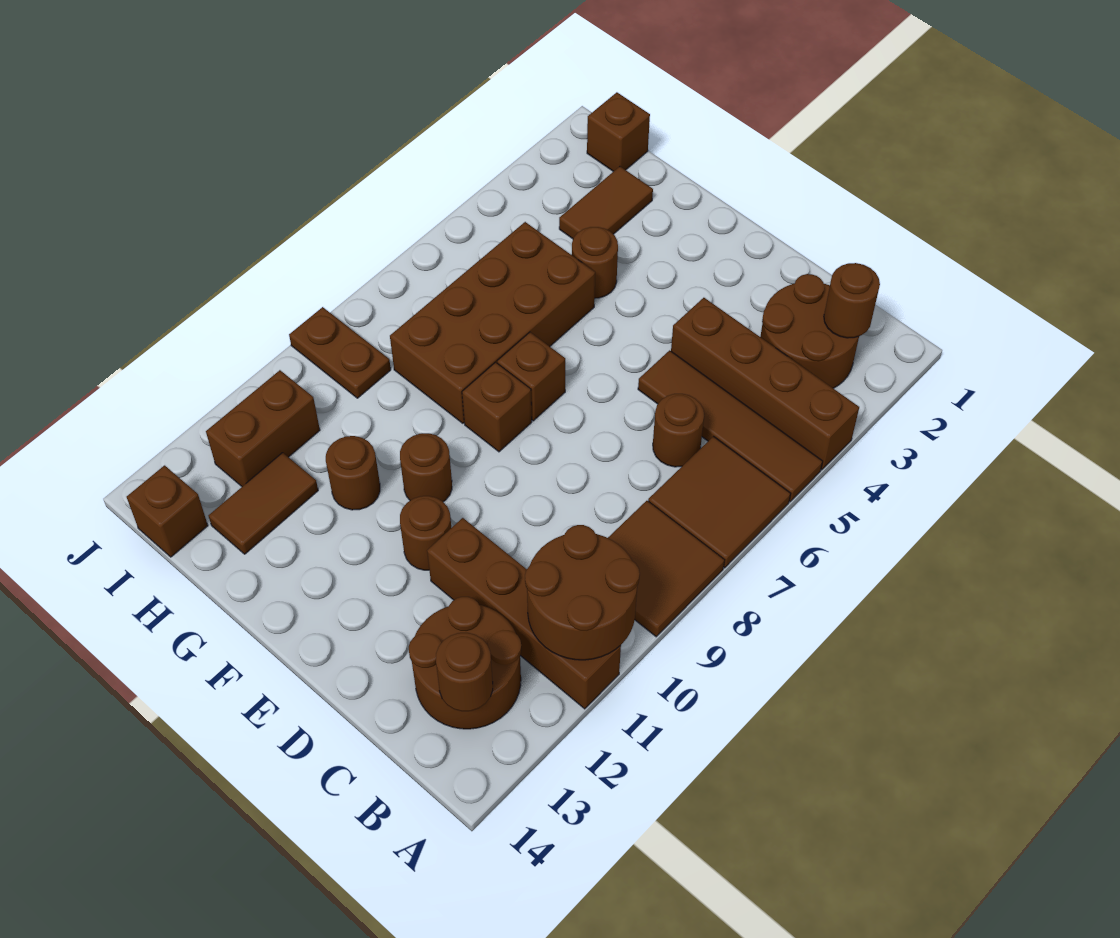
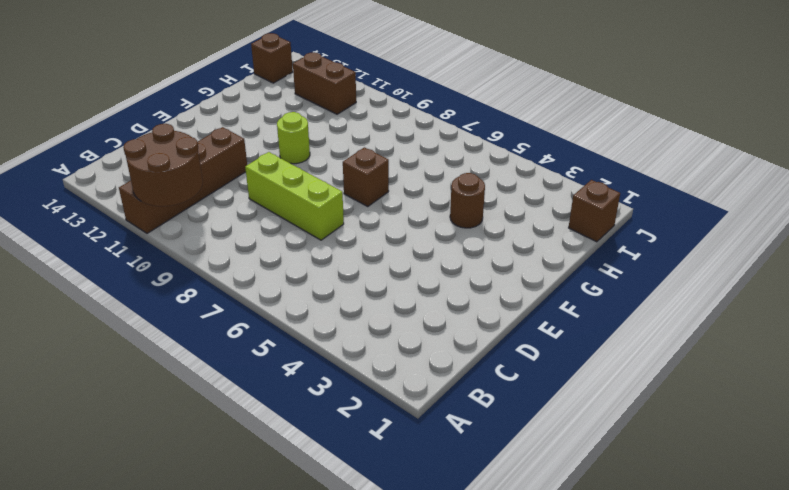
lime 1x3 brick [245,152,344,240] -> none
lime 1x1 round brick [277,112,310,164] -> brown 1x1 round brick [400,433,452,502]
none -> brown 1x4 brick [671,298,859,470]
none -> brown 1x4 tile [638,350,823,502]
none -> brown 2x2 tile [648,437,791,568]

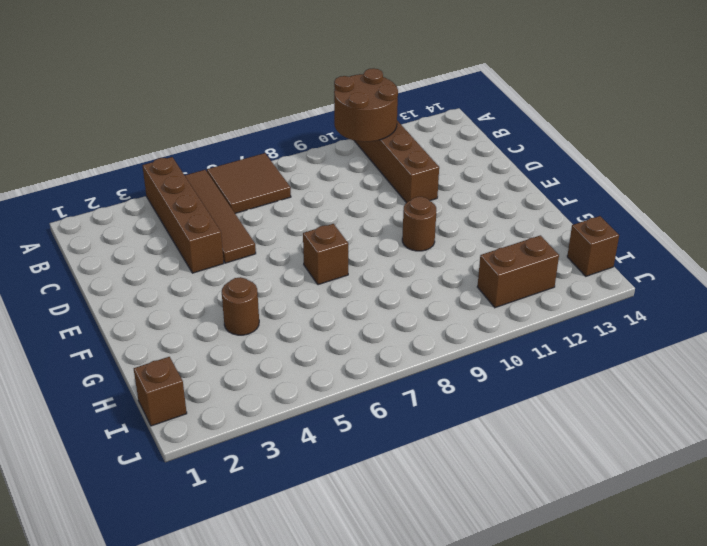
none -> brown 2x2 tile [608,501,724,637]
none -> brown 2x2 round brick [760,274,859,388]
none -> brown 2x2 round brick [409,597,522,729]

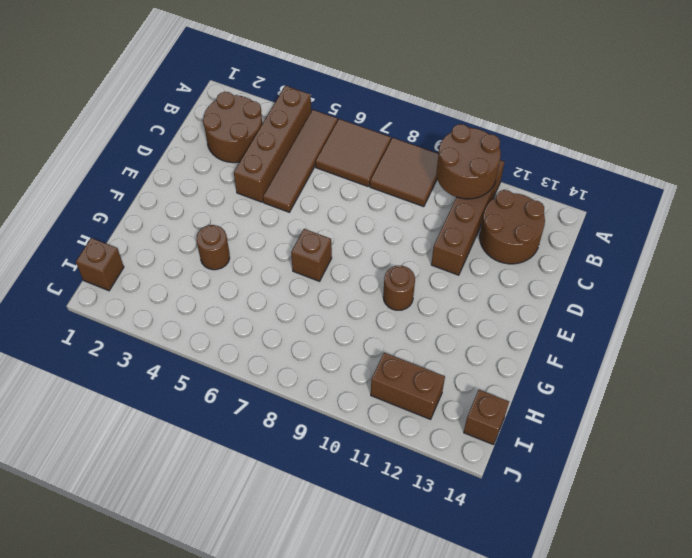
none -> brown 1x1 round brick [653,394,704,467]
none -> brown 1x1 round brick [400,496,451,570]
none -> brown 1x1 brick [462,362,532,452]

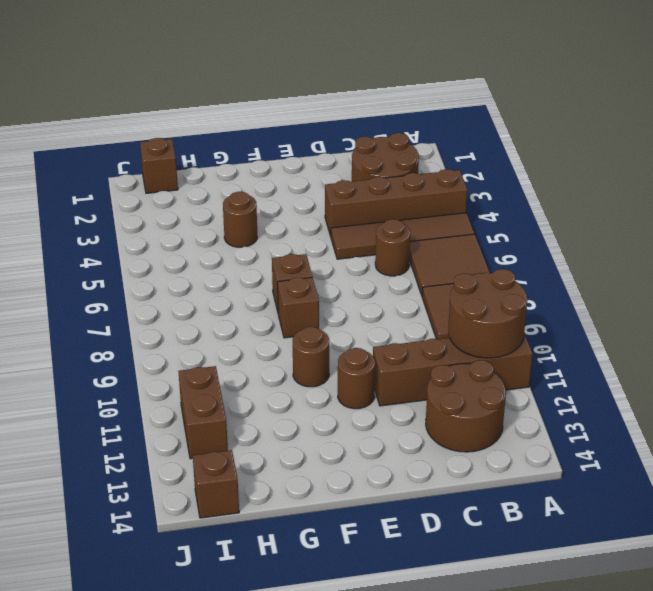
none -> brown 2x4 brick [390,222,595,423]
none -> brown 1x1 round brick [326,436,380,510]
none -> brown 1x2 tile [559,167,653,239]

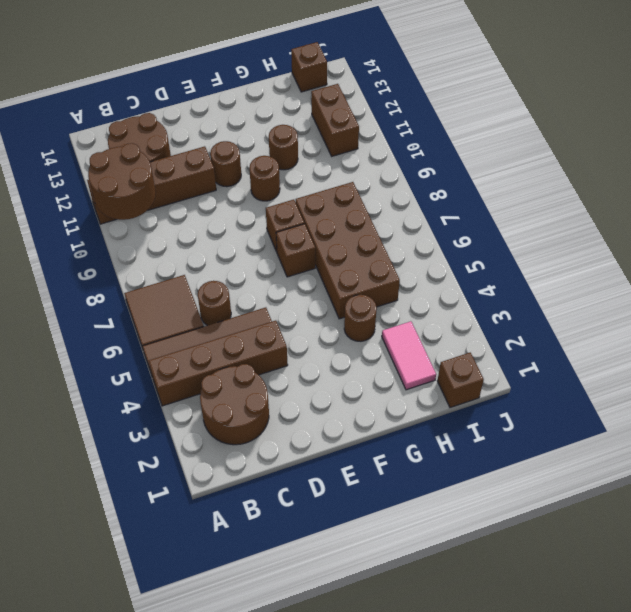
pink 1x2 tile [382,321,436,390] -> brown 1x2 tile [559,167,653,239]
none -> brown 2x2 tile [608,501,724,637]
none -> brown 1x2 tile [208,453,318,554]
none -> brown 1x2 plate [289,307,391,398]

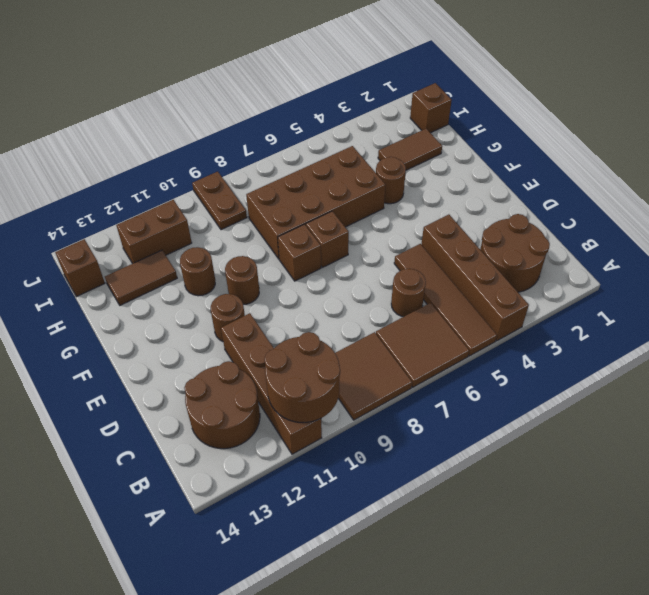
none -> brown 1x1 round brick [824,263,880,338]
none -> brown 1x1 round brick [436,633,493,711]

